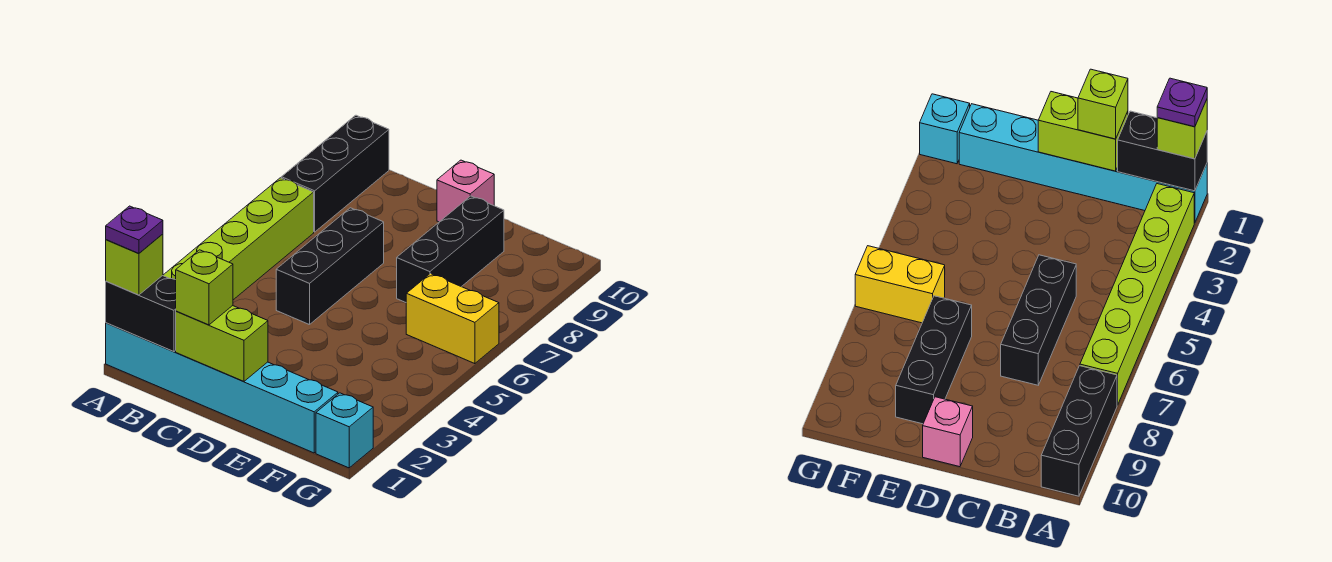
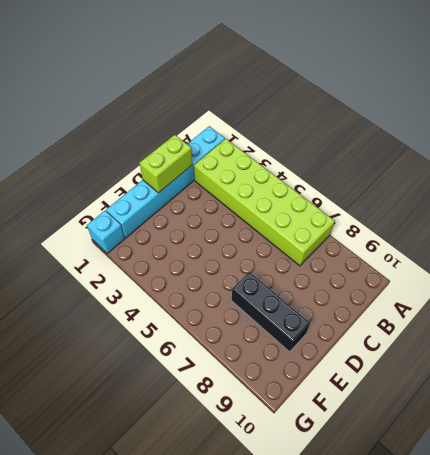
lime 2x6 brick [194,139,335,266] -> lime 1x6 brick [163,178,314,300]
none -> black 1x3 brick [281,115,389,232]
none -> black 1x3 brick [276,208,384,325]
none -> pink 1x1 brick [437,160,494,222]

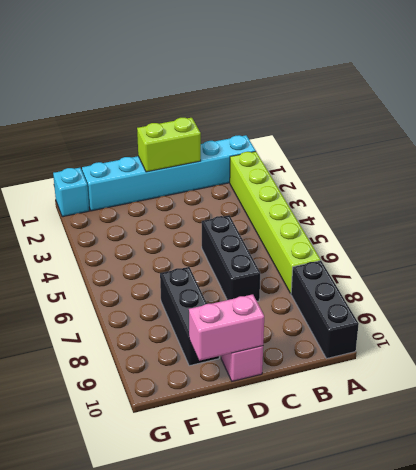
pink 1x2 brick [189,294,264,361] -> none
none -> yellow 1x2 brick [406,274,499,364]
none -> black 1x2 brick [106,276,176,352]
none -> lime 1x1 brick [106,234,163,295]

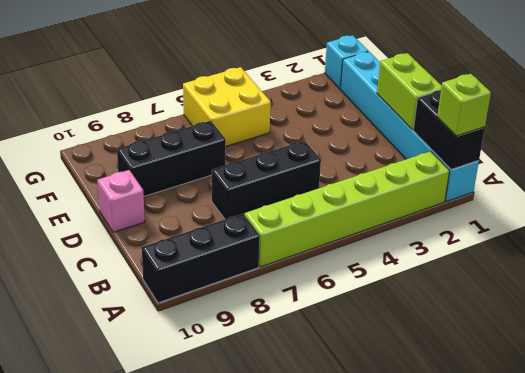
yellow 2x2 brick [183,67,271,147] -> yellow 1x2 brick [406,274,499,364]
none -> lime 1x1 brick [176,250,233,325]
none -> purple 1x1 plate [106,206,163,254]

